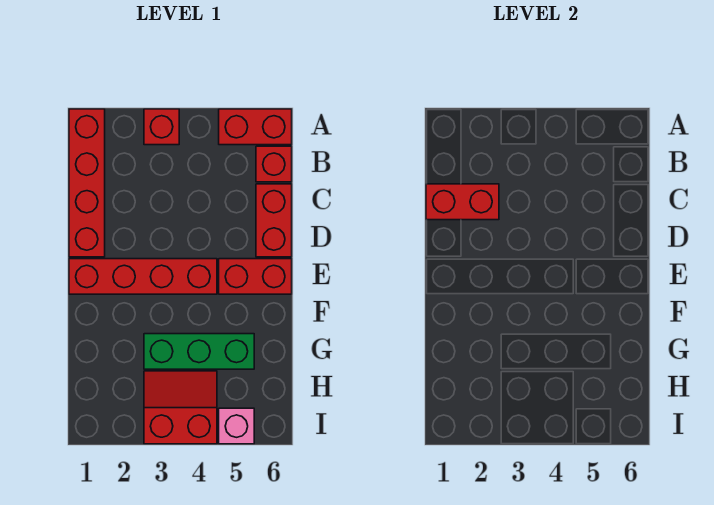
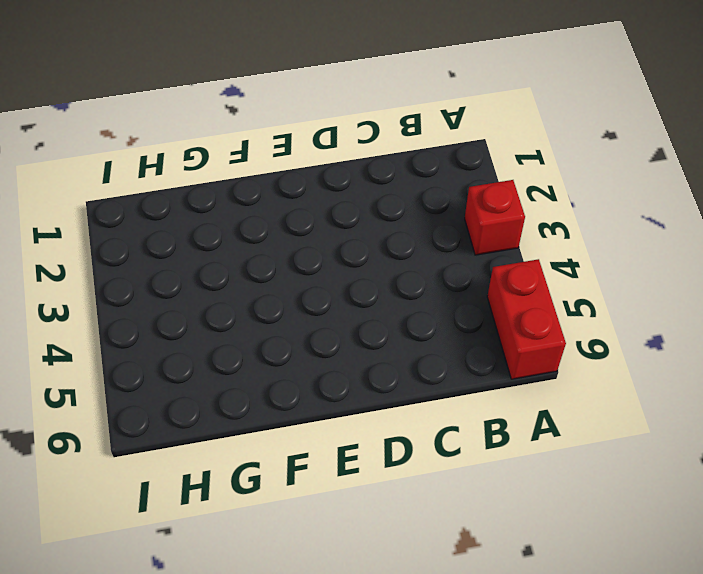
none -> red 1x4 brick [69,109,105,257]
none -> red 1x1 brick [256,146,292,182]

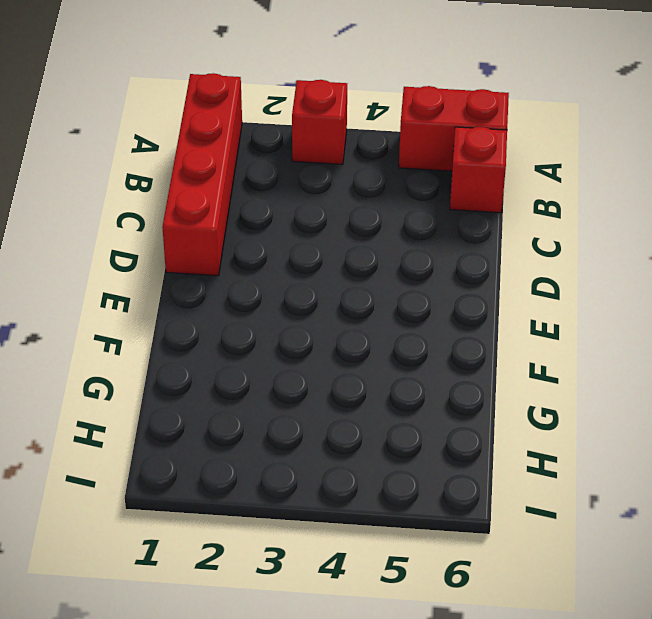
none -> red 1x2 brick [256,184,292,257]
none -> red 1x4 brick [69,259,217,294]

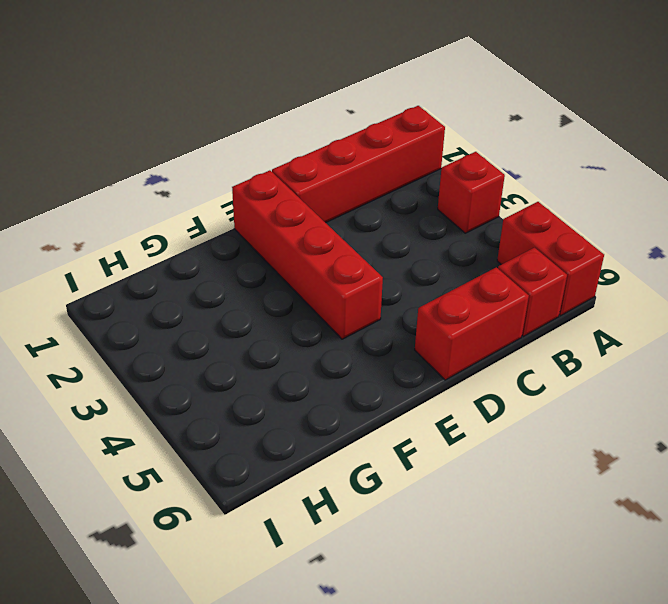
none -> red 1x2 brick [219,259,292,294]
none -> green 1x3 brick [144,334,254,369]

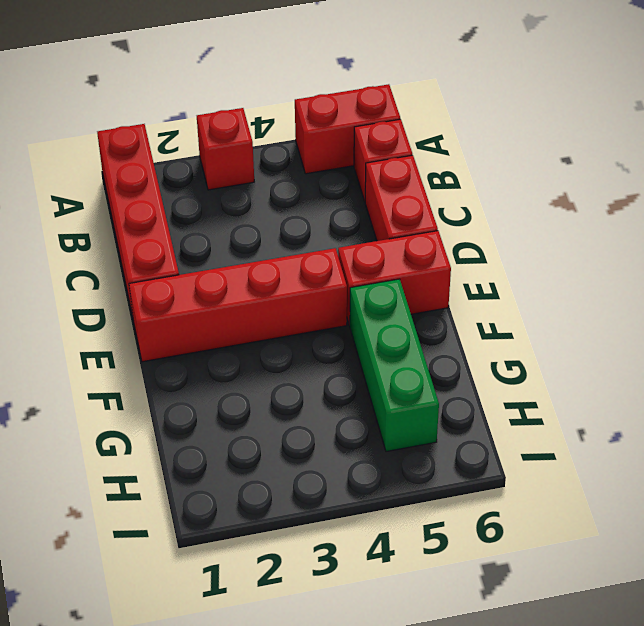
green 1x3 brick [350,279,439,452] -> green 1x3 brick turned to [144,334,254,369]
none -> red 2x2 slope [144,371,217,444]
none -> pink 1x1 brick [219,408,254,444]

